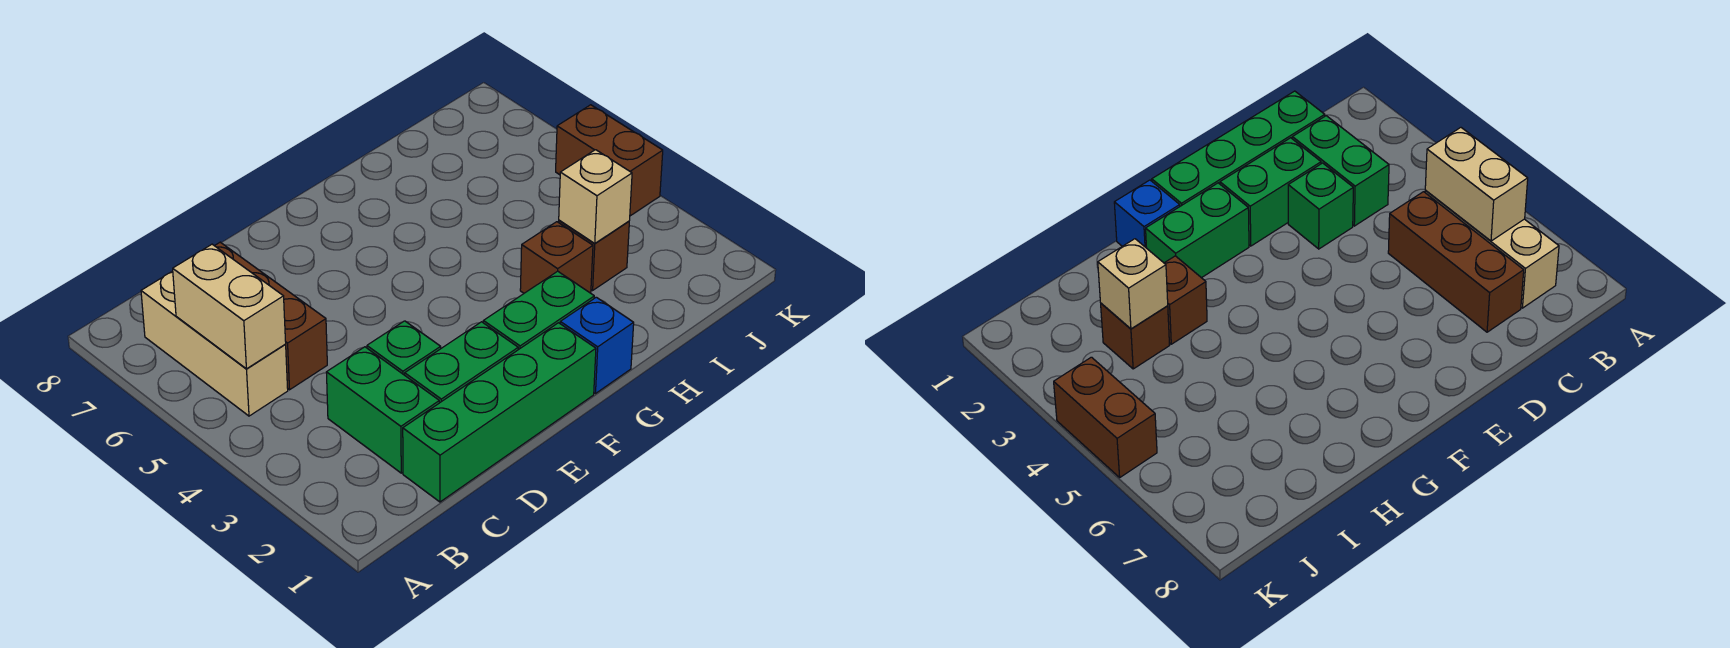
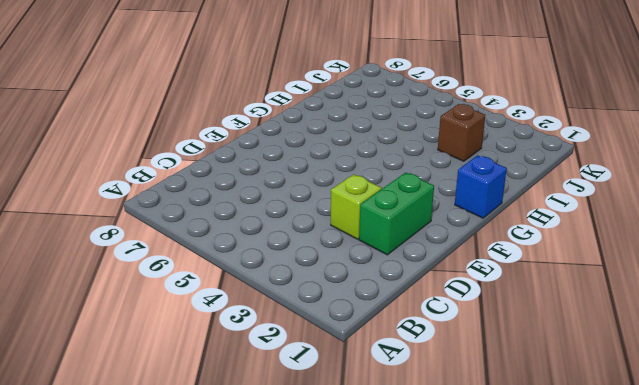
lime 1x1 brick [331,174,381,239] -> green 1x1 brick [367,321,441,375]
none -> tan 1x3 brick [141,271,288,416]
none -> green 1x4 brick [403,323,596,502]
none -> green 1x2 brick [326,347,439,473]

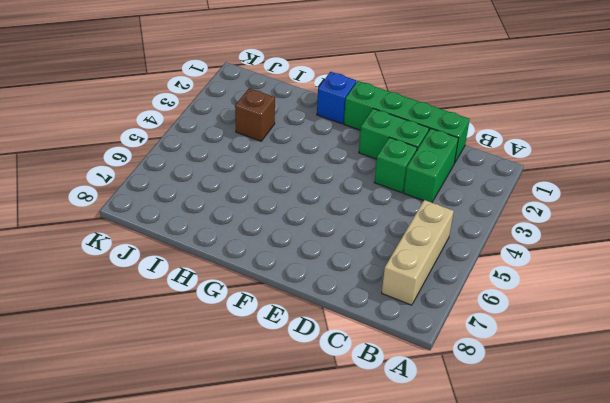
none -> brown 1x3 brick [215,242,327,390]
none -> green 1x2 brick [483,271,594,350]
none -> brown 1x1 brick [520,222,593,293]

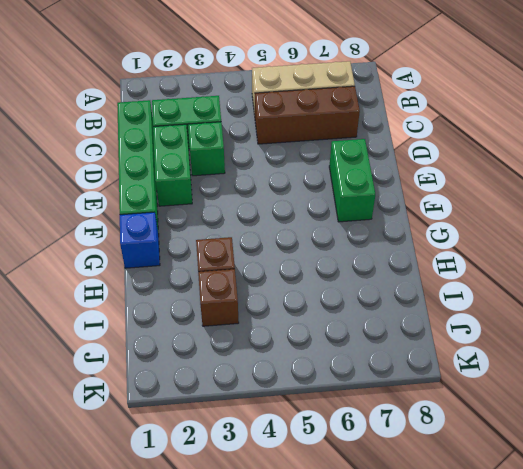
green 1x2 brick [329,139,375,222] -> green 1x2 brick moved to [483,271,594,350]
none -> brown 1x2 brick [556,105,663,216]
none -> tan 1x2 brick [173,244,286,369]
none -> tan 1x1 brick [559,150,632,244]

